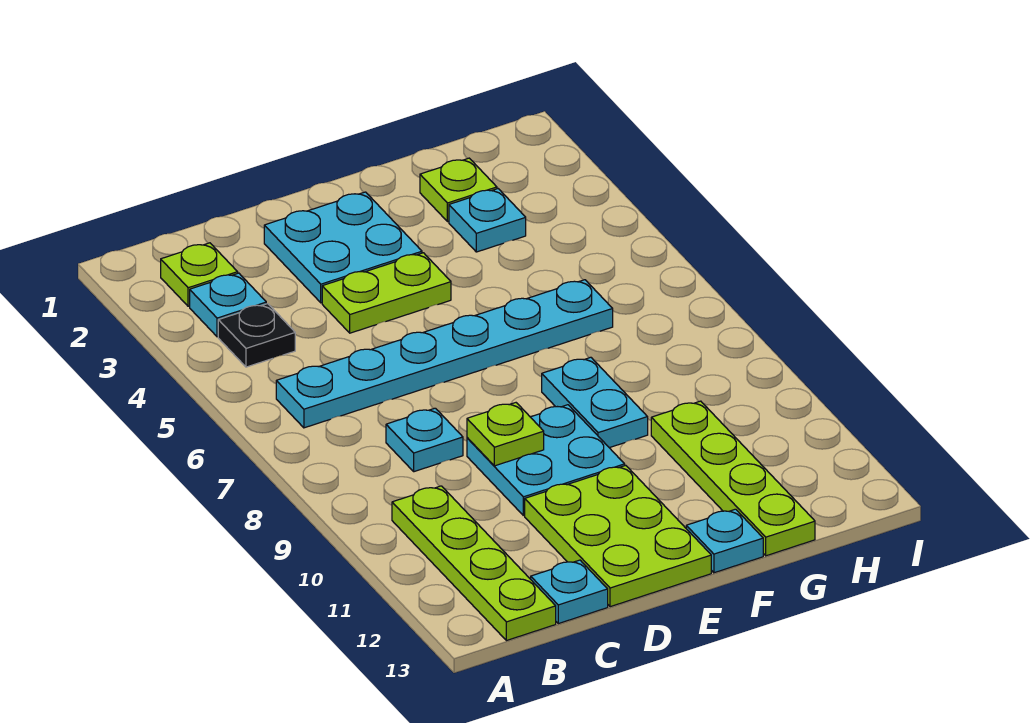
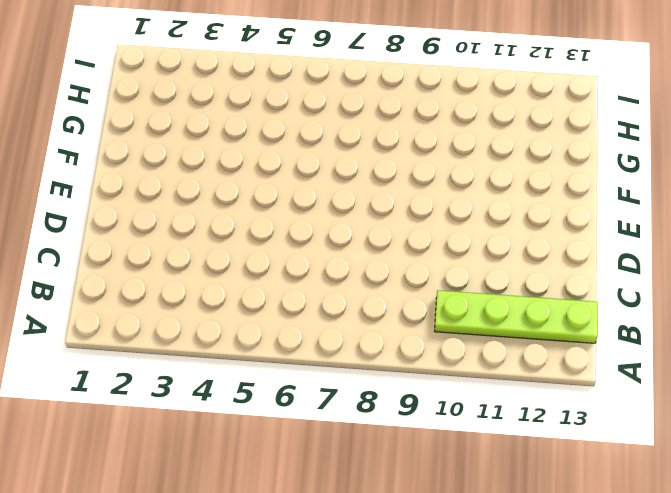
none -> lime 1x1 plate [161,243,238,306]
none -> cyan 1x1 plate [190,273,266,337]
none -> black 1x1 plate [218,304,295,367]

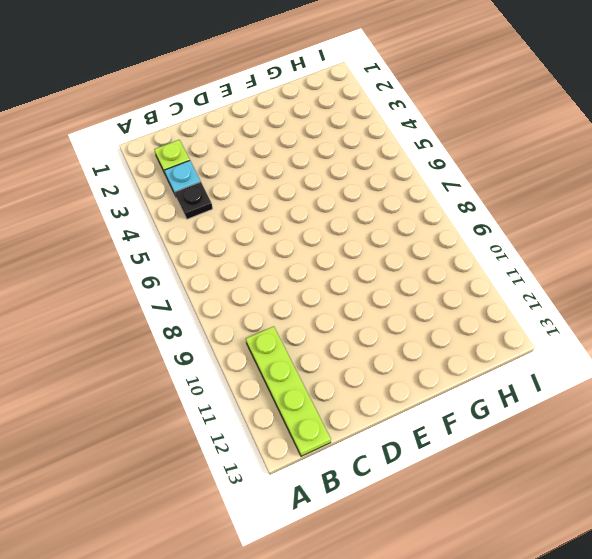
none -> cyan 1x6 plate [276,280,613,428]
none -> cyan 1x1 plate [386,408,463,472]
none -> cyan 1x1 plate [531,560,608,624]

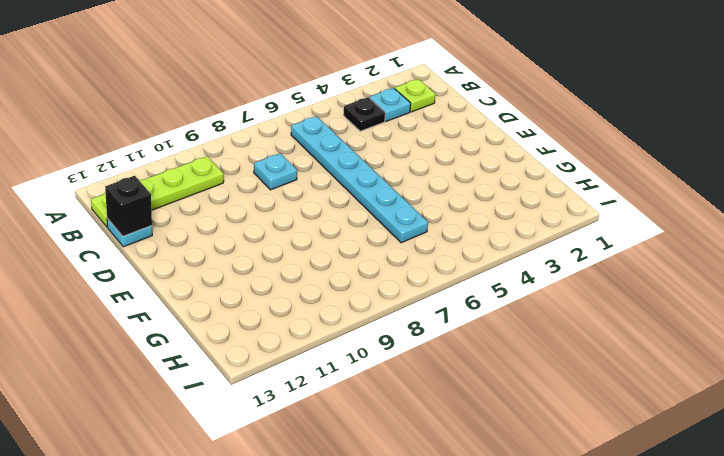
black 1x1 brick [105,176,152,236] -> none
none -> cyan 2x2 plate [264,192,422,303]
none -> lime 1x2 plate [322,253,451,333]
none -> cyan 2x2 plate [467,405,625,515]

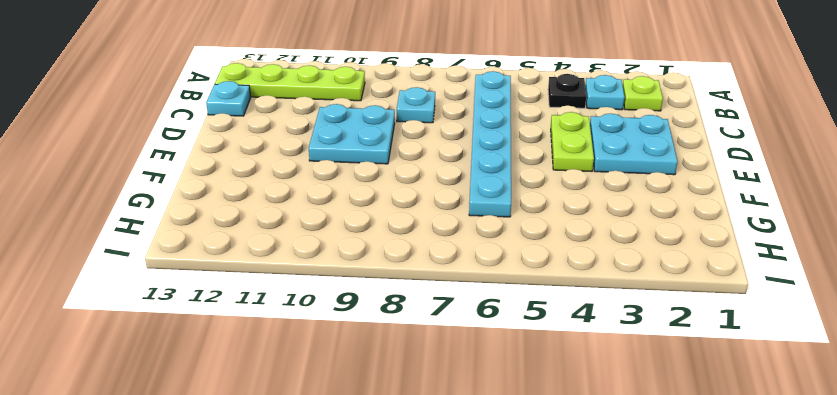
none -> lime 2x3 plate [525,466,711,607]
none -> cyan 1x2 plate [542,357,648,448]
none -> cyan 1x1 plate [686,509,763,573]

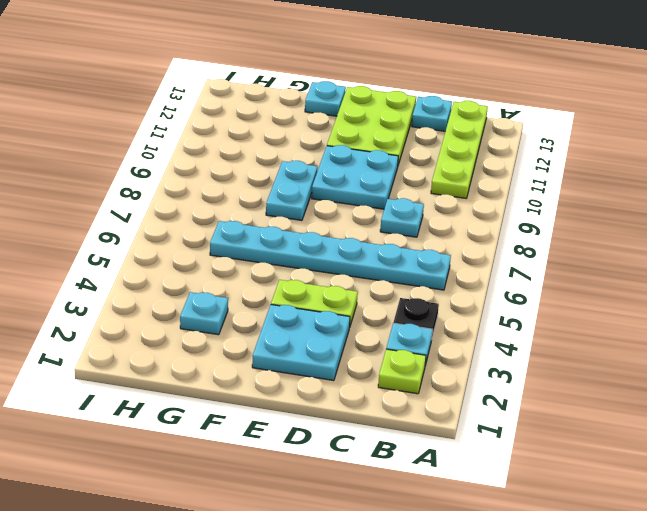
none -> lime 1x1 plate [420,158,497,222]
none -> lime 1x4 plate [651,401,815,556]
none -> lime 1x1 plate [467,403,544,466]

